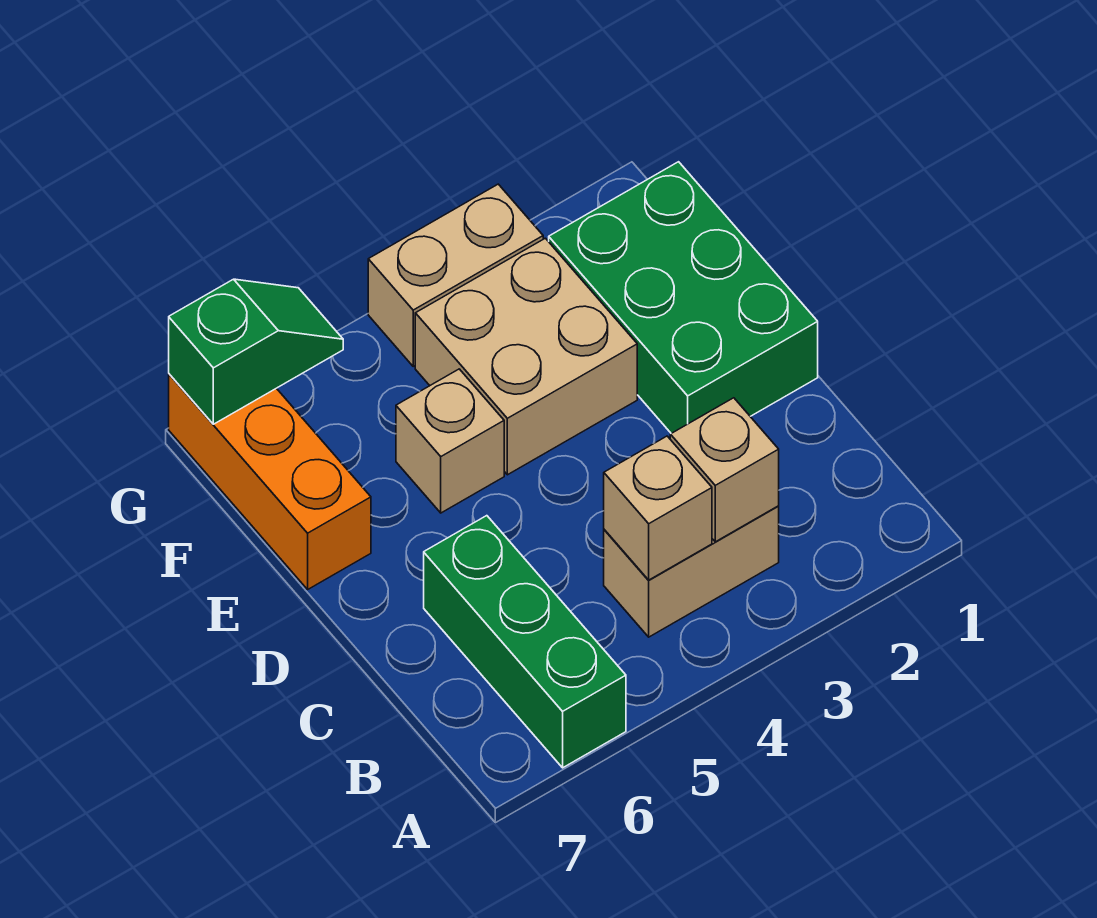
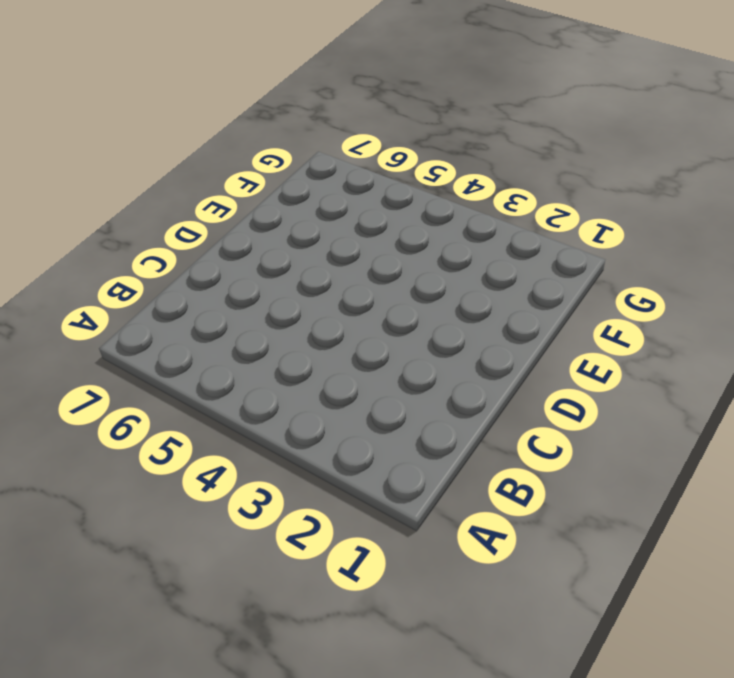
none -> green 1x3 brick [424,516,626,768]
none -> tan 1x2 brick [604,506,779,637]

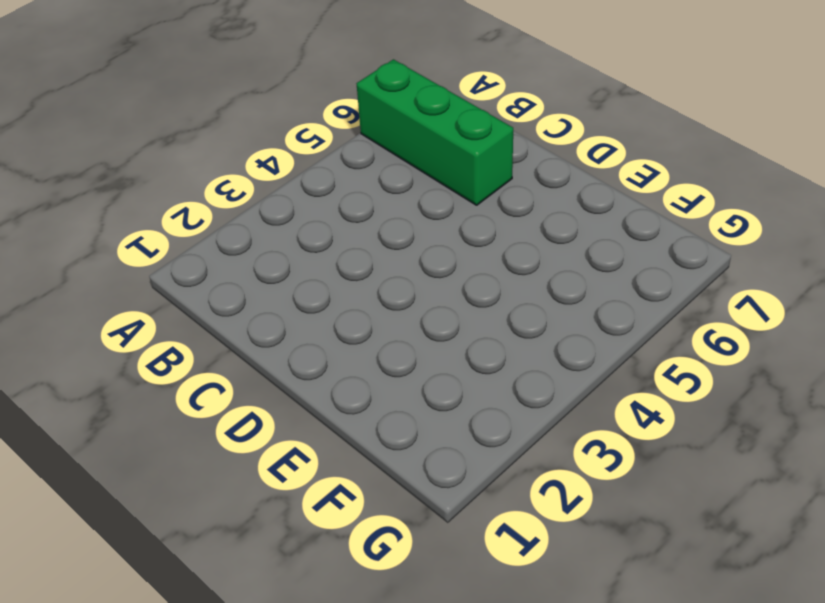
none -> tan 1x2 brick [604,506,779,637]
none -> green 2x3 brick [549,162,818,433]

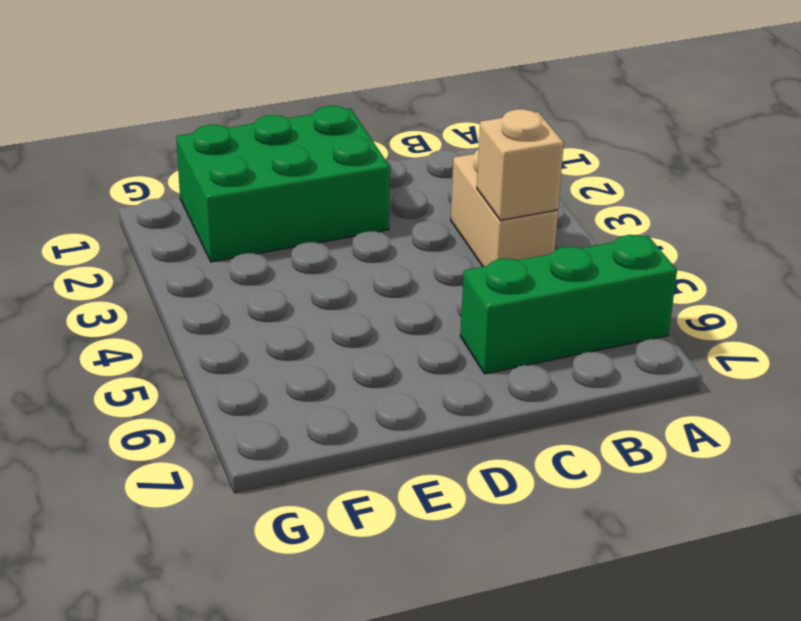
none -> tan 2x2 brick [415,238,637,475]
none -> tan 1x1 brick [396,369,504,513]

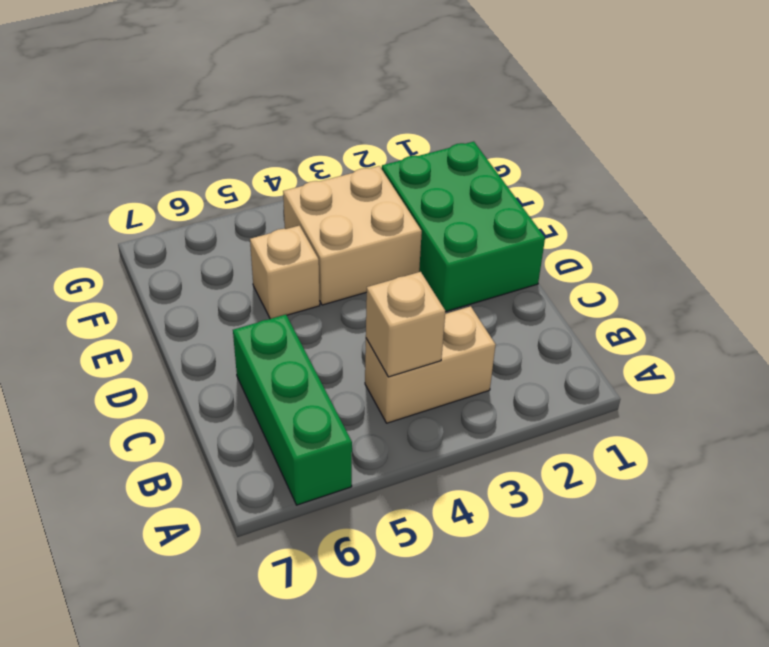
none -> orange 1x3 brick [169,374,371,589]
none -> tan 1x2 brick [368,184,543,366]

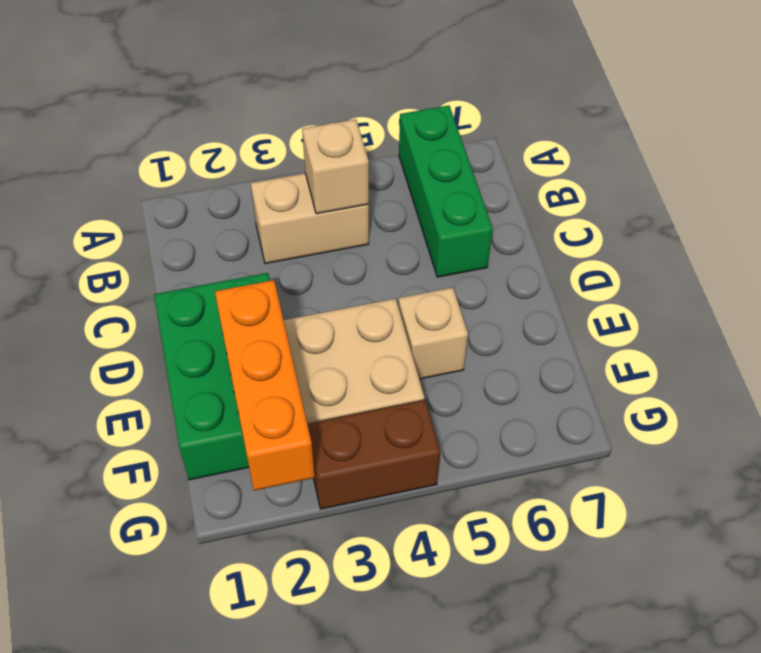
orange 1x3 brick [215,280,315,490] -> orange 1x3 brick moved to [169,374,371,589]
brown 1x2 brick [307,400,440,509] -> tan 1x2 brick [368,184,543,366]
none -> tan 1x1 brick [670,398,779,542]
none -> green 1x2 slope [169,279,343,424]

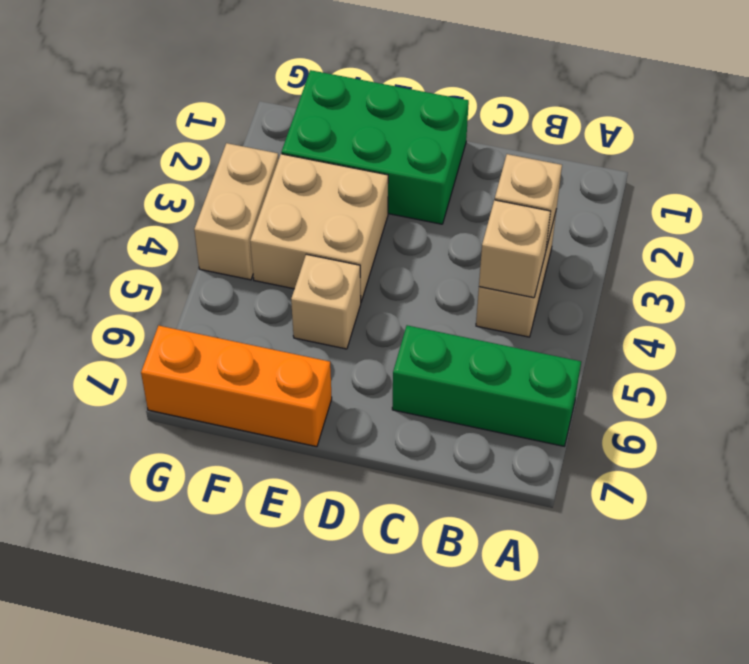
none -> green 1x2 slope [169,279,343,424]

